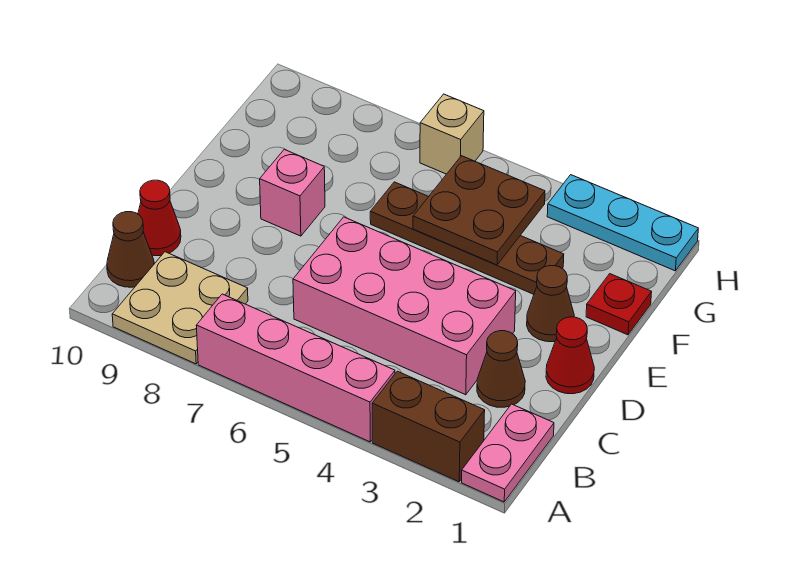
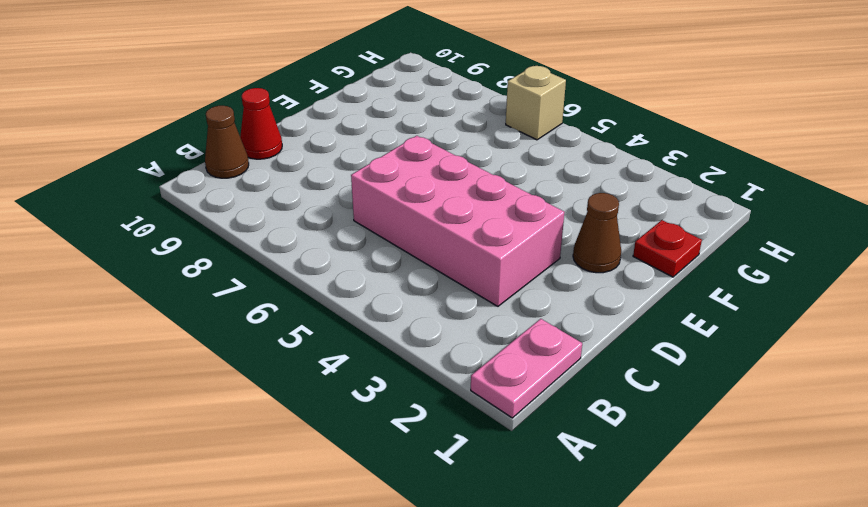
none -> brown 1x2 brick [372,371,485,482]
none -> pink 1x4 brick [196,294,395,442]
none -> tan 2x2 plate [112,252,248,364]

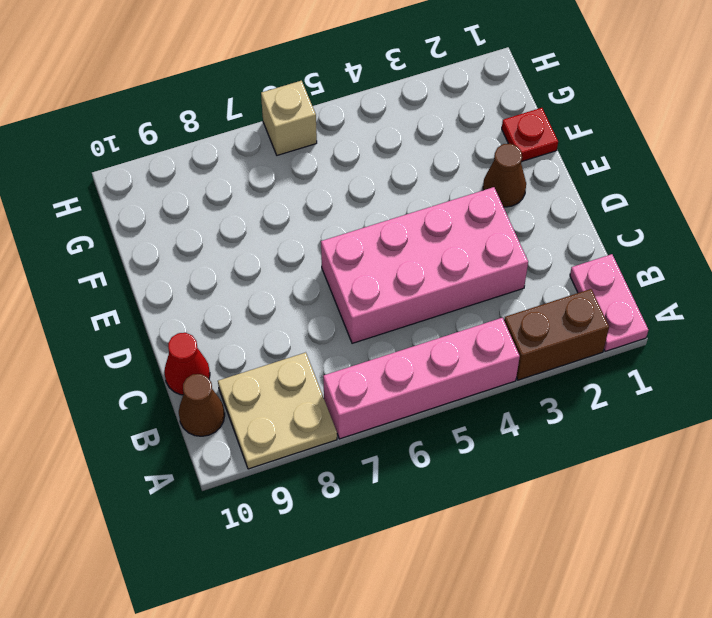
none -> brown 1x1 cone [477,331,525,407]
none -> red 1x1 cone [546,317,594,394]
none -> pink 1x1 brick [260,149,325,236]

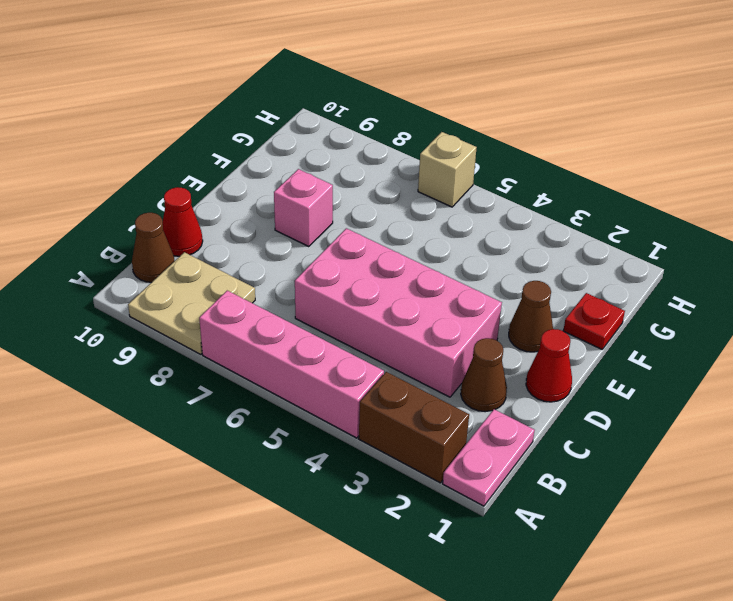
none -> brown 1x4 plate [370,182,564,294]
none -> cyan 1x3 plate [547,175,698,271]
none -> brown 2x2 plate [413,156,545,265]

